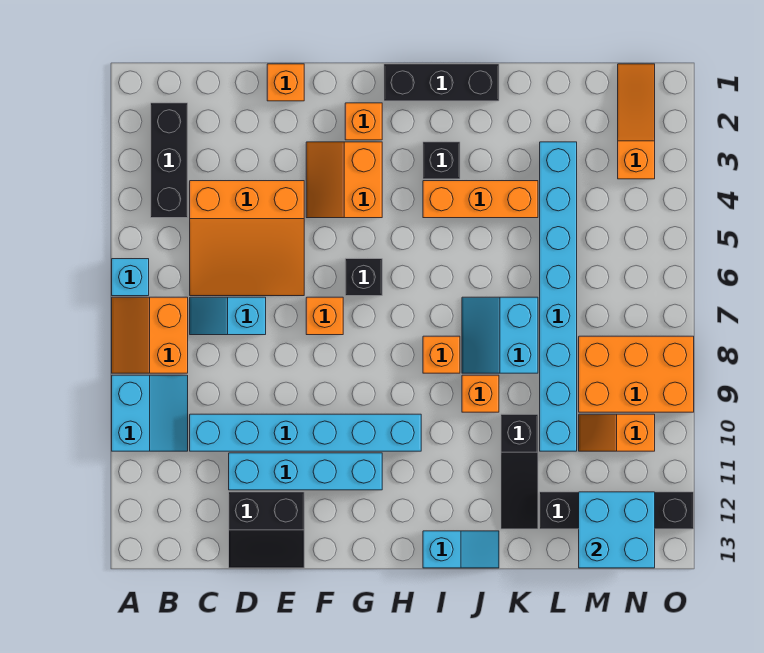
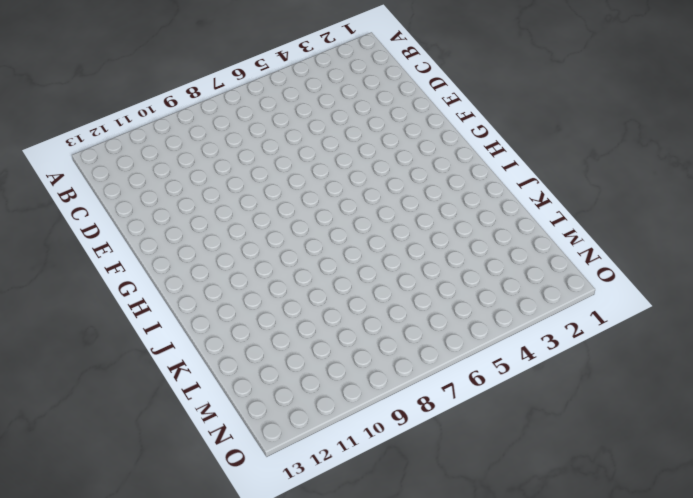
none -> cyan 1x1 brick [112,259,149,296]
none -> orange 2x2 slope [112,297,188,373]
none -> cyan 2x2 slope [112,375,188,451]

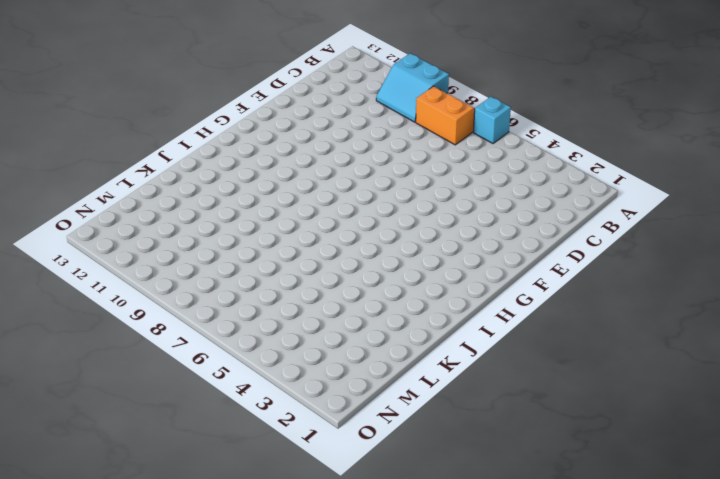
none -> black 1x3 brick [151,103,188,218]
none -> orange 3x3 slope [190,181,304,296]
none -> cyan 1x2 slope [190,297,266,335]

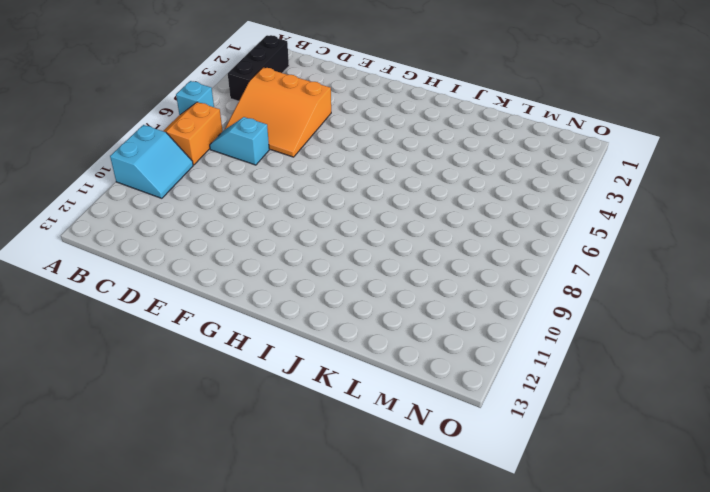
none -> cyan 1x6 brick [190,414,421,451]
none -> cyan 1x4 brick [229,453,382,490]
none -> black 2x2 slope [229,492,304,568]

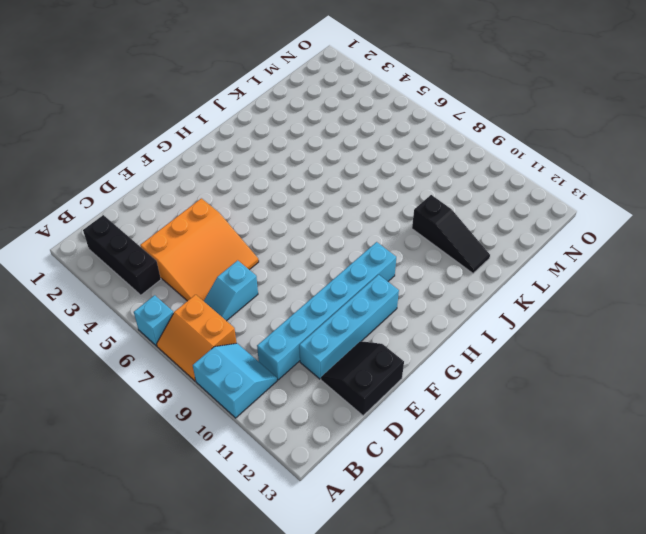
black 2x2 slope [321,341,404,416] -> black 2x2 slope turned to [229,492,304,568]
none -> orange 1x1 brick [267,64,304,101]
none -> orange 2x2 slope [306,142,382,218]
none -> orange 1x1 brick [306,297,343,335]

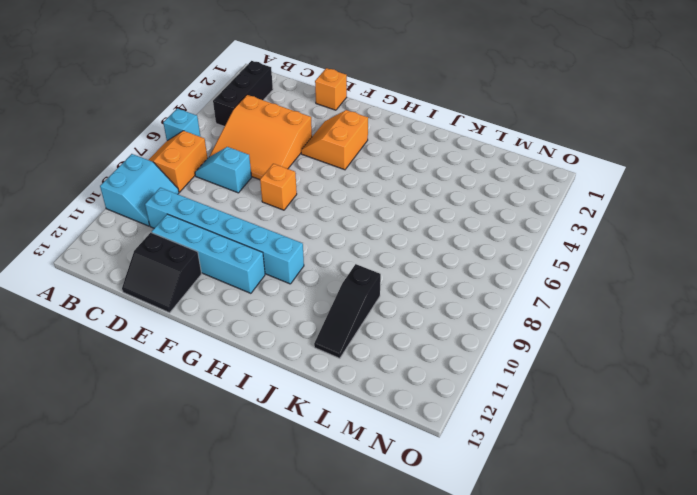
none -> orange 1x1 brick [345,103,382,140]
none -> black 1x1 brick [345,259,382,296]
none -> black 1x3 brick [384,64,499,101]

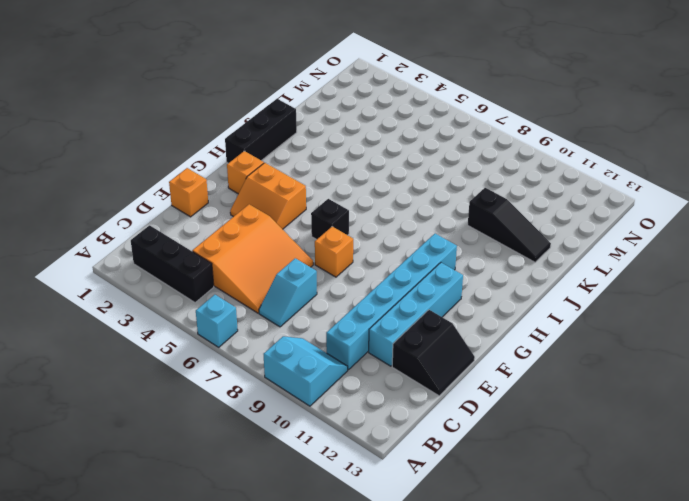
none -> orange 2x2 slope [112,297,188,373]
none -> black 1x1 brick [423,142,460,179]
none -> orange 1x3 brick [423,181,538,218]

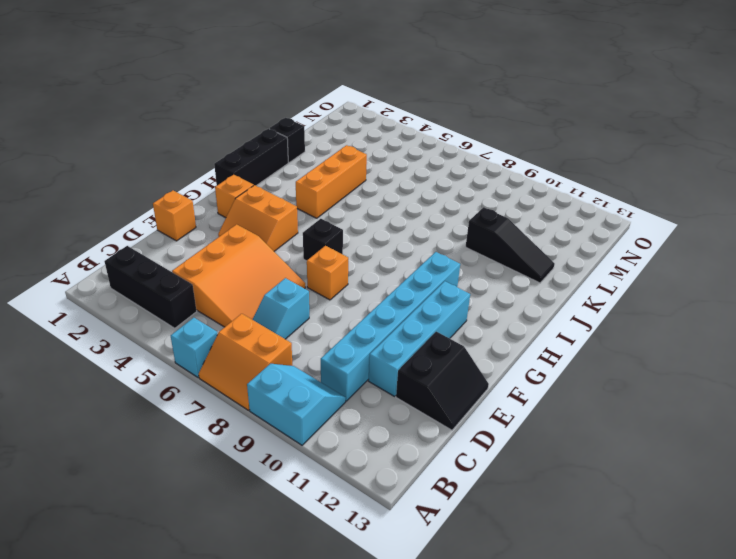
black 1x1 brick [269,118,305,162] -> black 1x1 brick moved to [423,142,460,179]
none -> orange 1x1 brick [423,336,460,373]
none -> cyan 1x2 slope [423,531,499,568]
none -> cyan 2x2 slope [462,297,538,373]

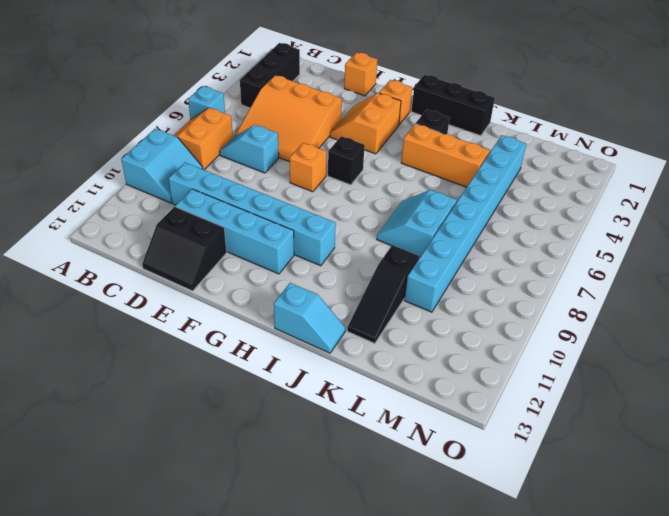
none -> orange 1x1 brick [423,336,460,373]
none -> orange 1x1 brick [462,375,499,412]
none -> black 1x4 brick [540,492,694,529]

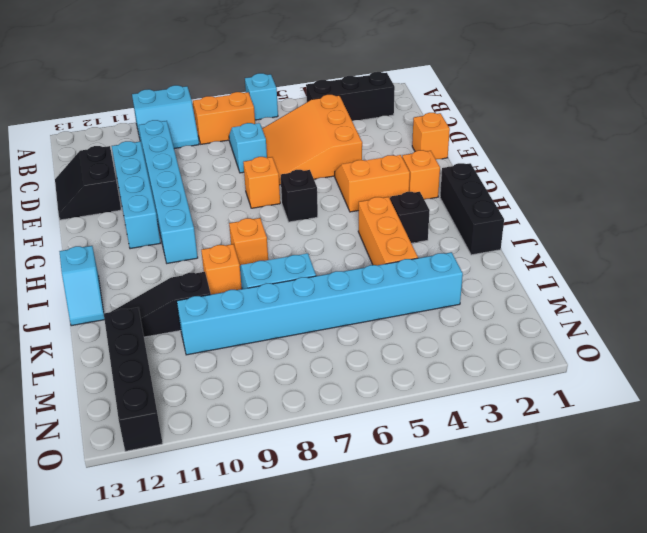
none -> orange 2x3 brick [579,336,694,412]
none -> orange 1x2 slope [579,414,655,451]
none -> orange 1x3 slope [618,64,655,179]

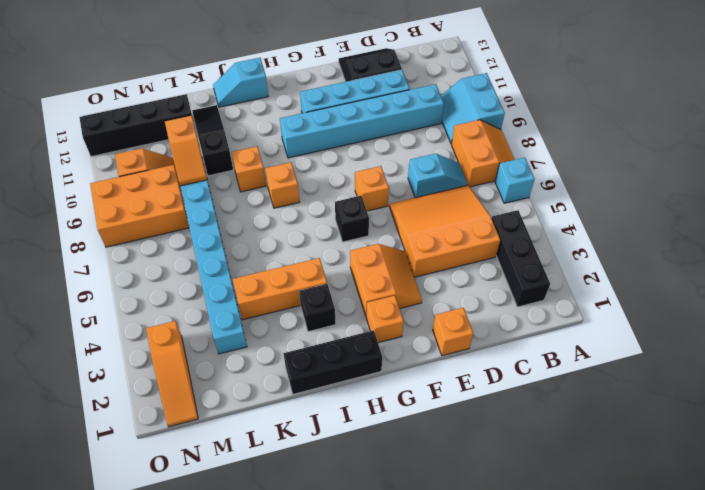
orange 1x2 slope [165,116,207,186] -> none
none -> cyan 2x2 slope [462,297,538,373]
none -> cyan 2x2 brick [579,492,655,568]

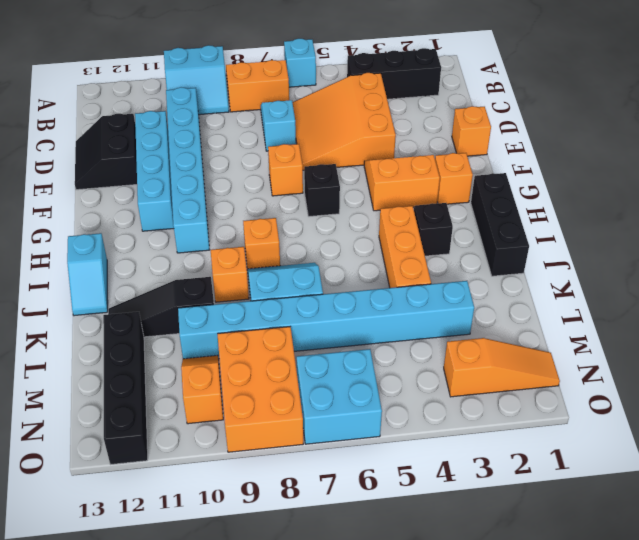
cyan 2x2 brick [296,349,382,444] -> cyan 2x2 brick moved to [579,492,655,568]

